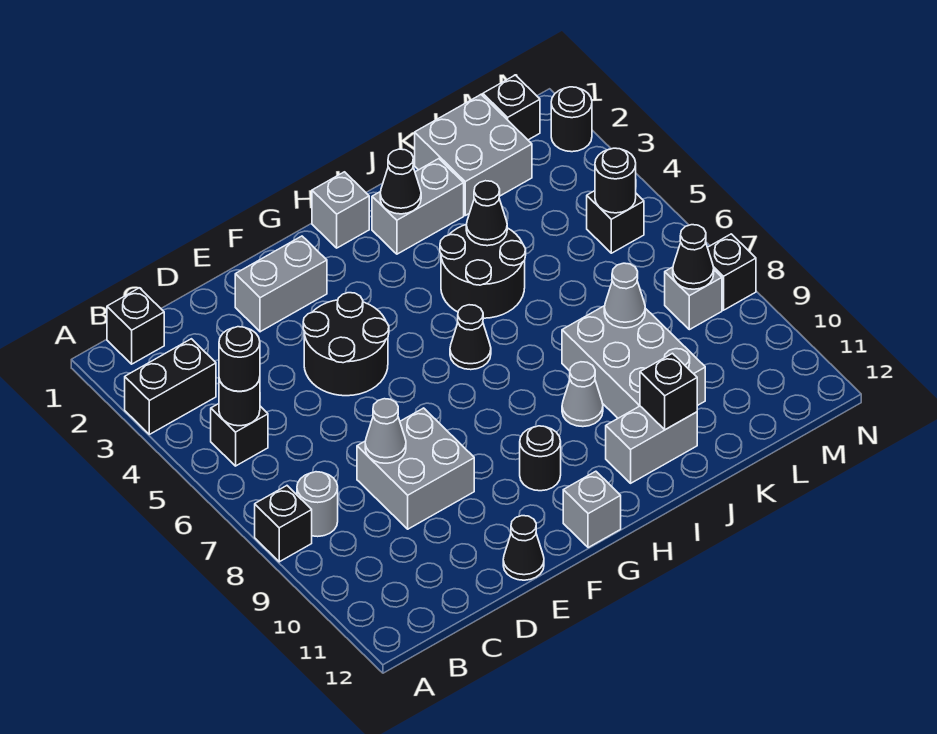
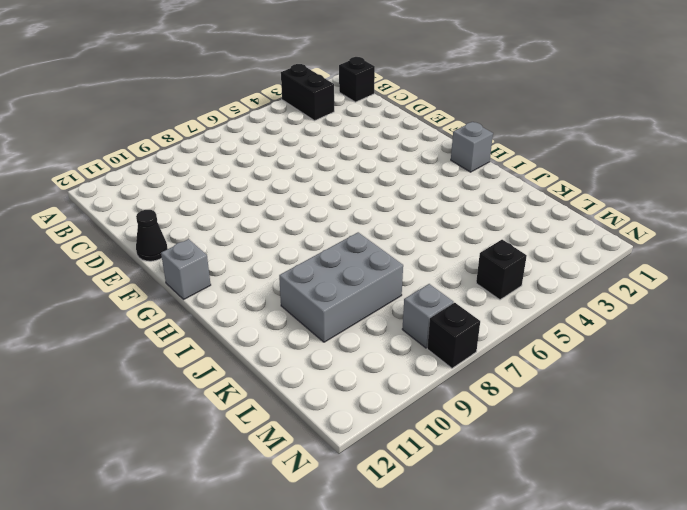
none -> black 1x1 brick [255,486,312,562]
none -> black 1x1 brick [211,404,268,466]
none -> grey 1x1 round brick [297,472,338,537]
none -> grey 2x2 brick [357,408,474,529]

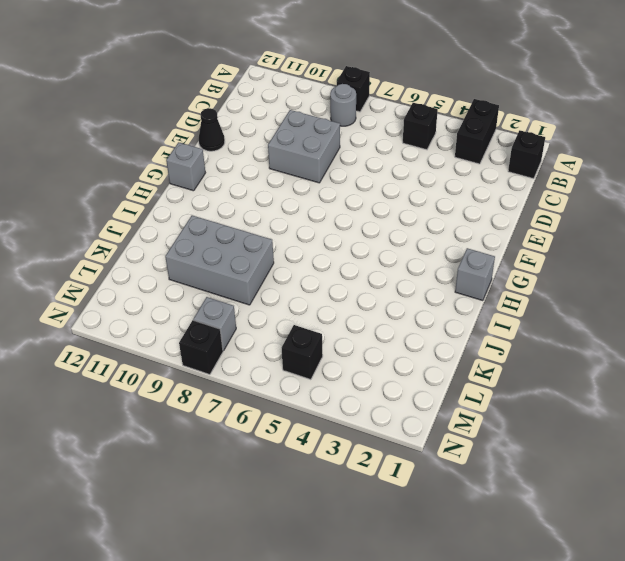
none -> grey 1x2 brick [235,236,327,332]
none -> black 2x2 round brick [303,293,389,396]
none -> black 1x1 round brick [520,426,561,491]
none -> black 1x1 cone [450,305,491,370]

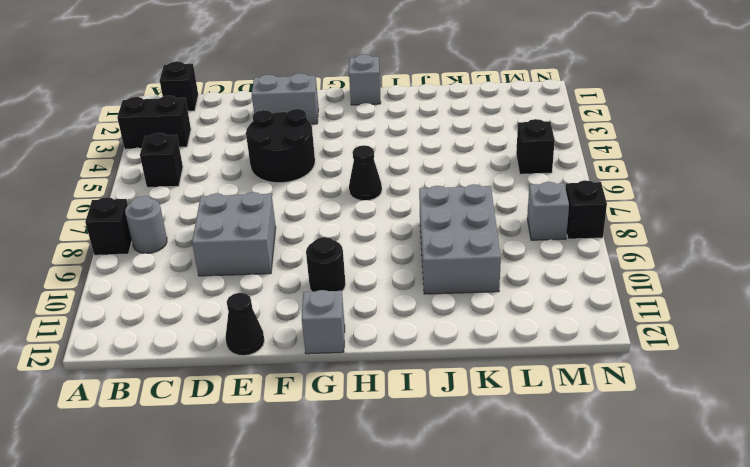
none -> grey 1x2 brick [372,159,464,254]
none -> black 2x2 round brick [440,225,526,318]
none -> grey 1x1 cone [562,362,603,427]
none -> grey 1x2 brick [606,406,697,483]

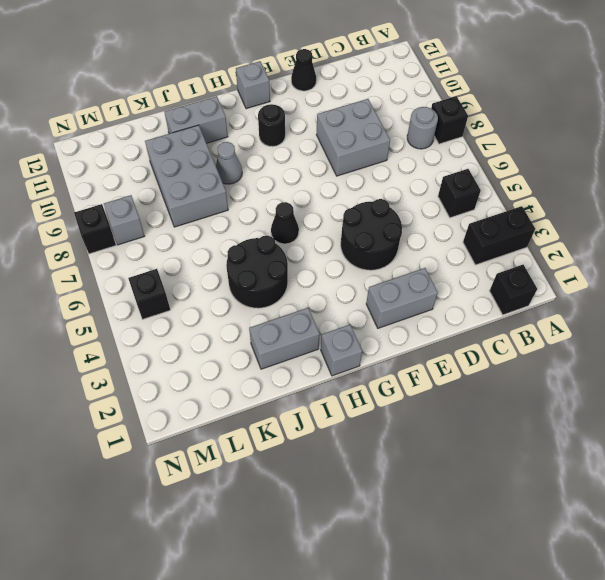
none -> grey 2x2 brick [415,95,532,215]
none -> black 1x1 brick [483,75,540,140]
none -> black 1x1 round brick [551,87,592,152]
none -> black 1x1 round brick [219,378,260,426]

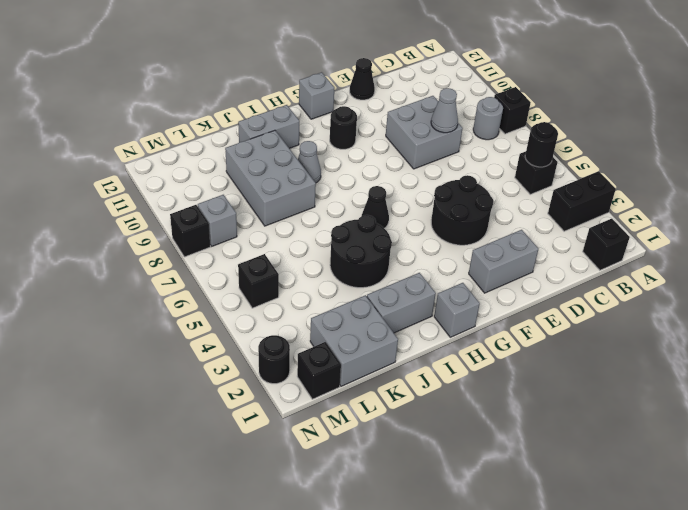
none -> black 1x1 cone [380,149,421,214]
none -> black 1x1 cone [466,181,507,246]
none -> black 1x1 brick [640,353,697,430]
none -> grey 1x1 cone [604,263,645,328]

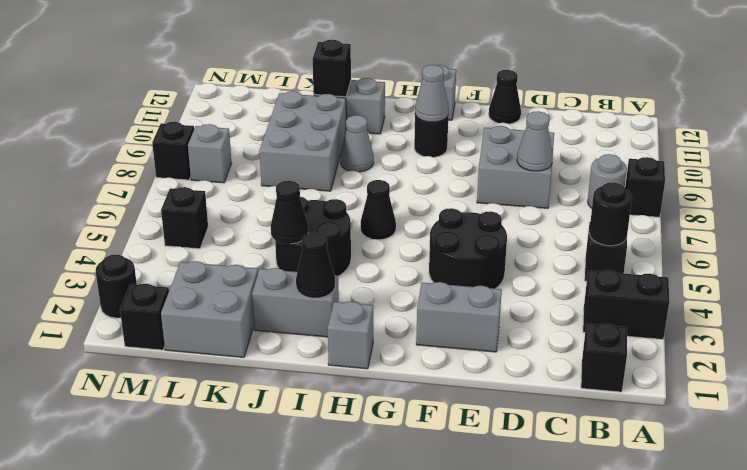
grey 1x1 cone [415,65,449,122] -> grey 1x1 cone moved to [604,263,645,328]
none -> black 1x1 round brick [595,148,636,213]
none -> black 1x1 cone [673,225,714,289]
none -> black 1x1 round brick [219,327,260,391]

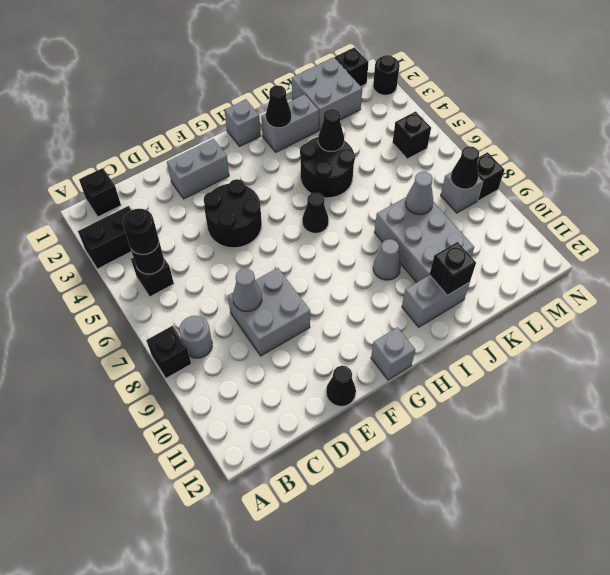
none -> black 1x1 round brick [520,426,561,491]
none -> black 1x1 round brick [595,148,636,213]

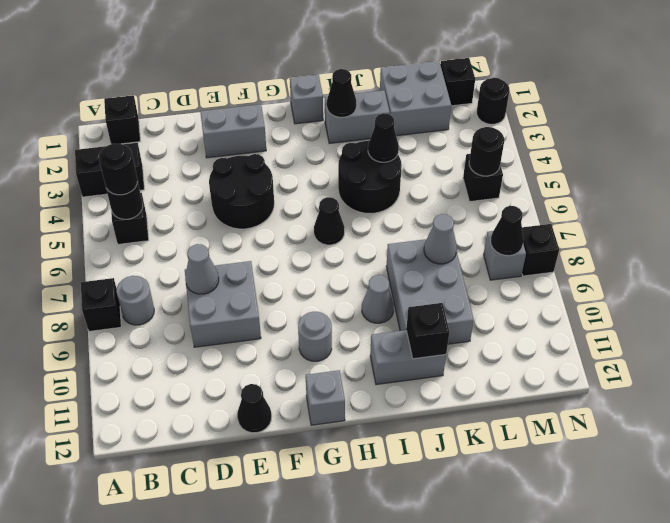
grey 1x1 round brick [298,312,332,361] -> black 1x1 round brick [520,426,561,491]

